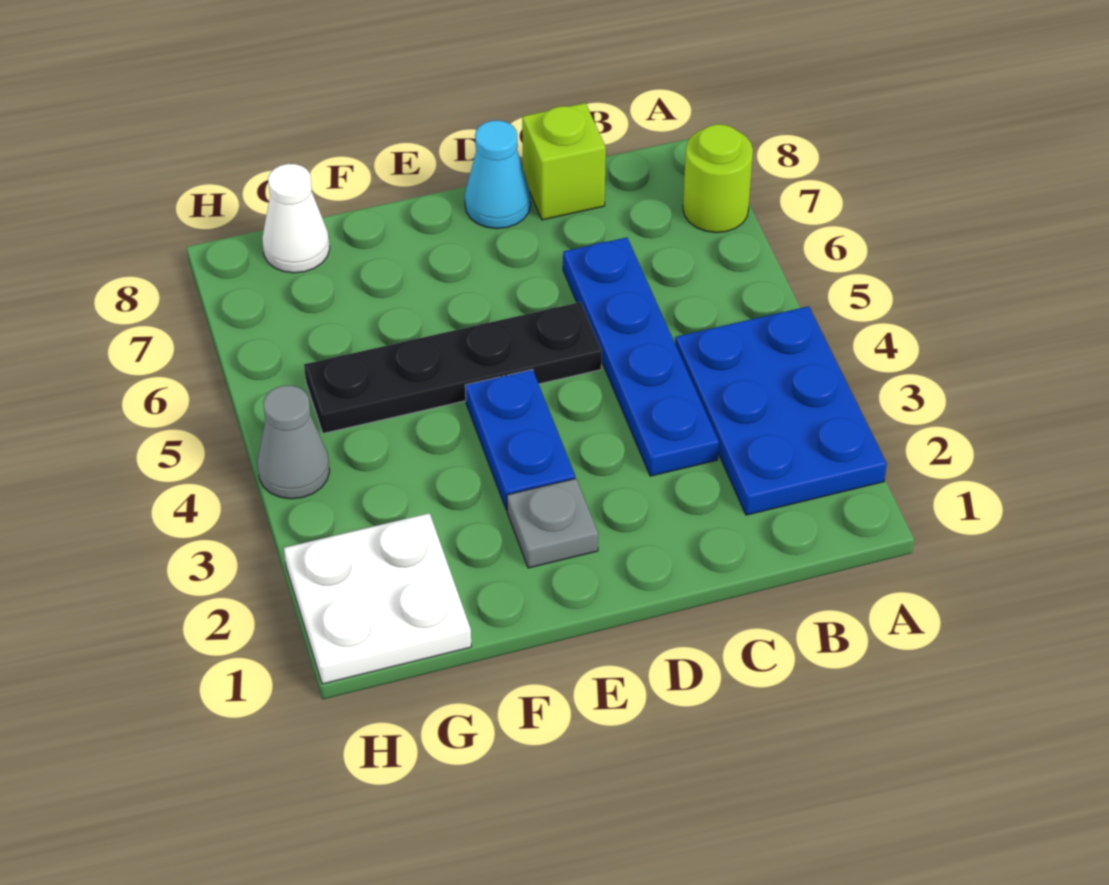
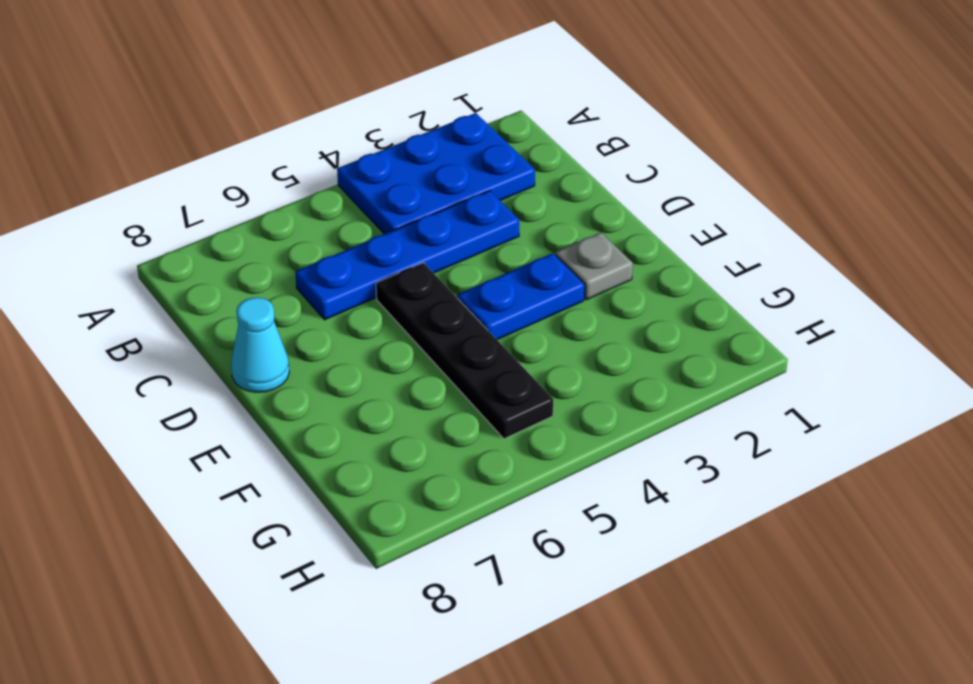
none -> lime 1x1 round brick [683,124,753,233]
none -> lime 1x1 brick [522,103,606,220]

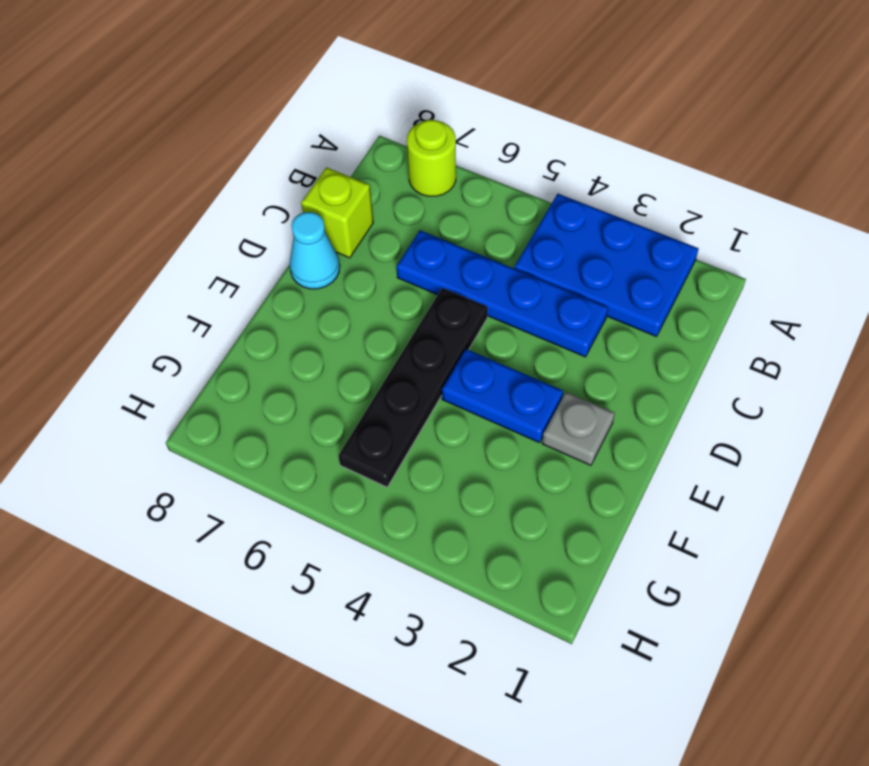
none -> white 2x2 plate [284,513,471,684]
none -> white 1x1 cone [262,164,330,273]

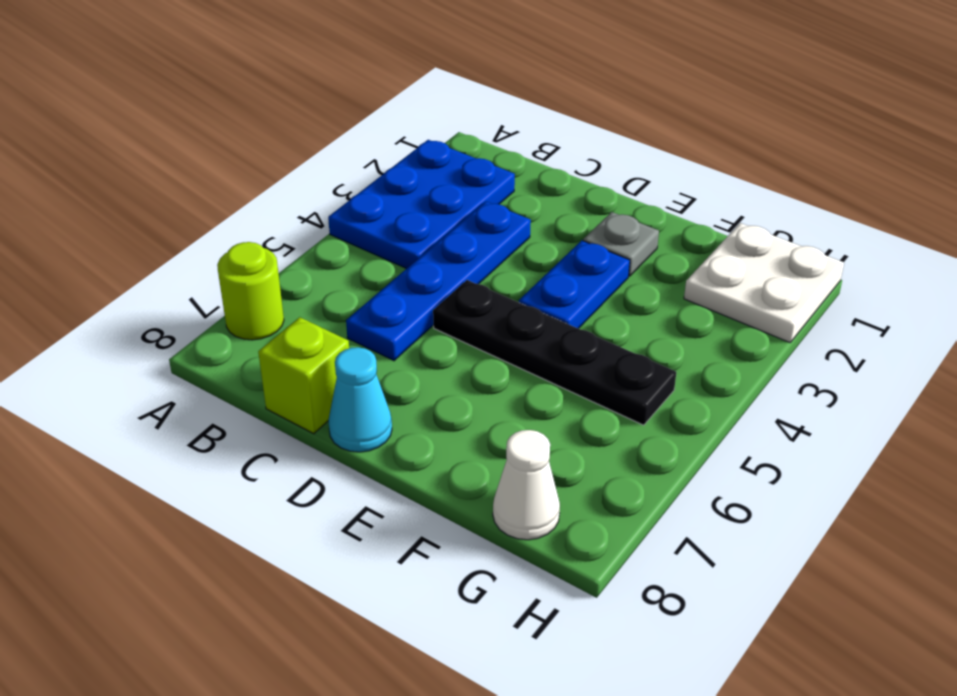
none -> grey 1x1 cone [257,385,330,499]

